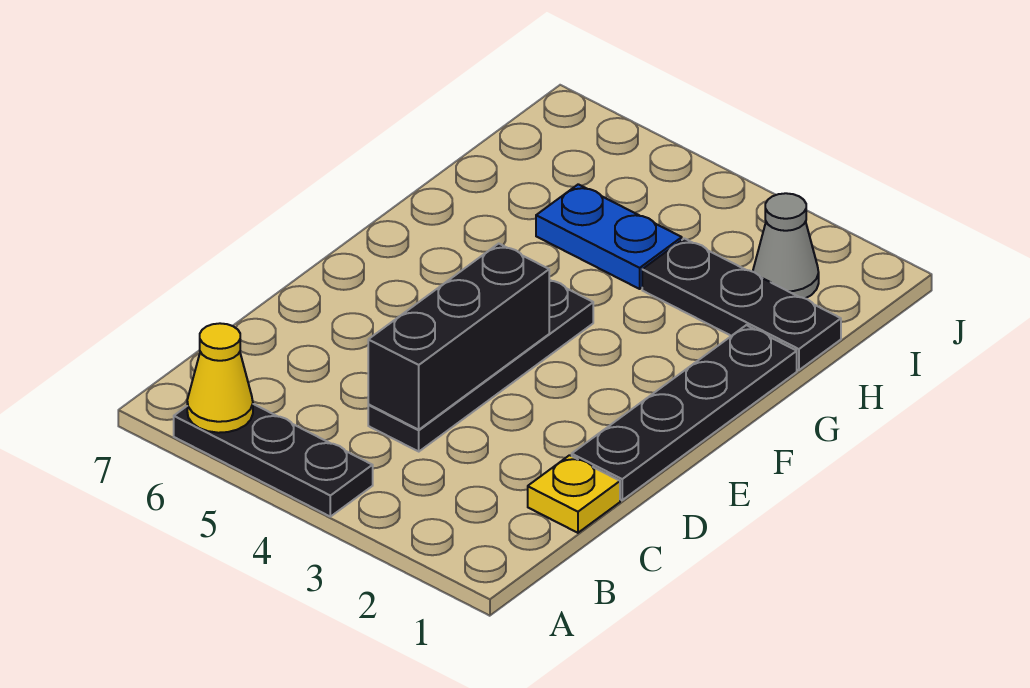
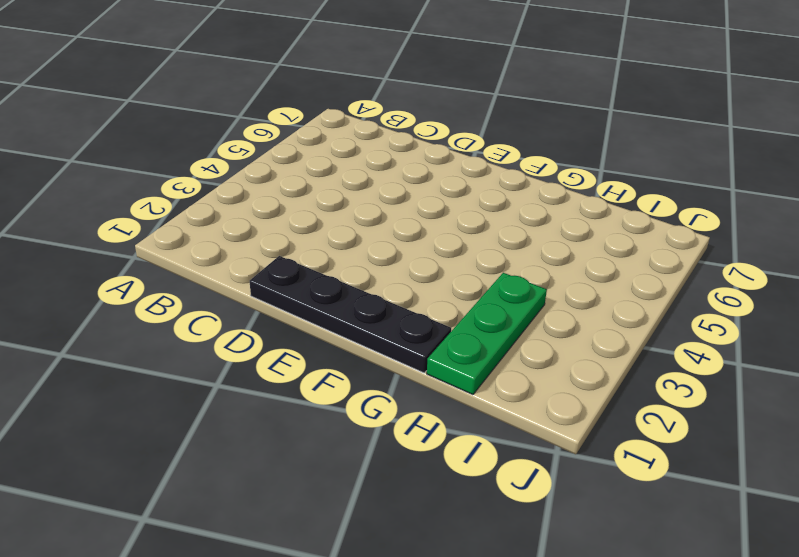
green 1x3 plate [427,273,547,395] -> black 1x3 plate [642,238,841,370]
none -> black 1x3 plate [174,404,373,517]
none -> yellow 1x1 plate [528,455,620,533]

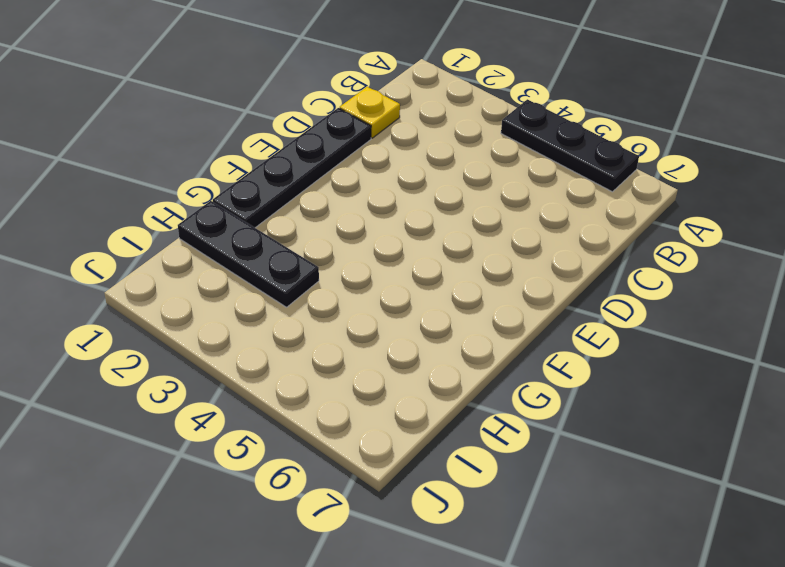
none -> black 1x4 plate [368,280,593,451]
none -> blue 1x2 plate [536,184,682,289]

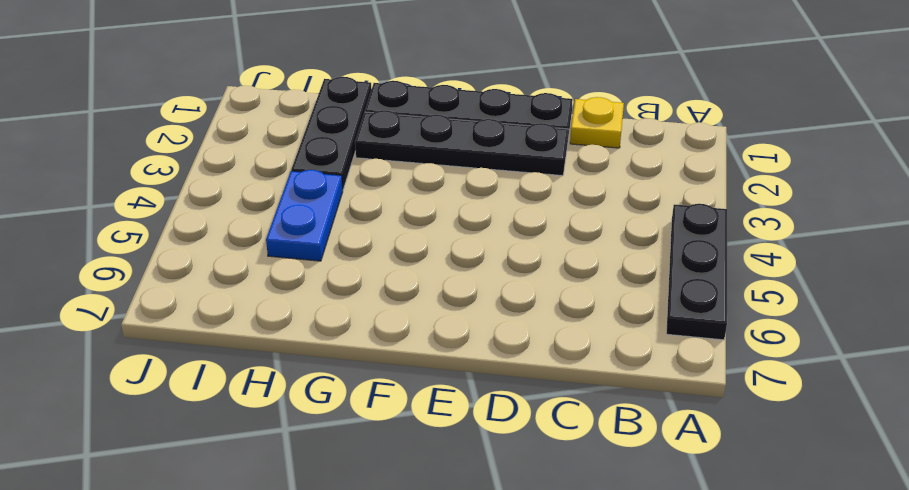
black 1x4 plate [355,110,568,176] -> black 1x4 plate moved to [368,280,593,451]
none -> grey 1x1 cone [753,193,819,298]
none -> yellow 1x1 cone [187,323,253,433]

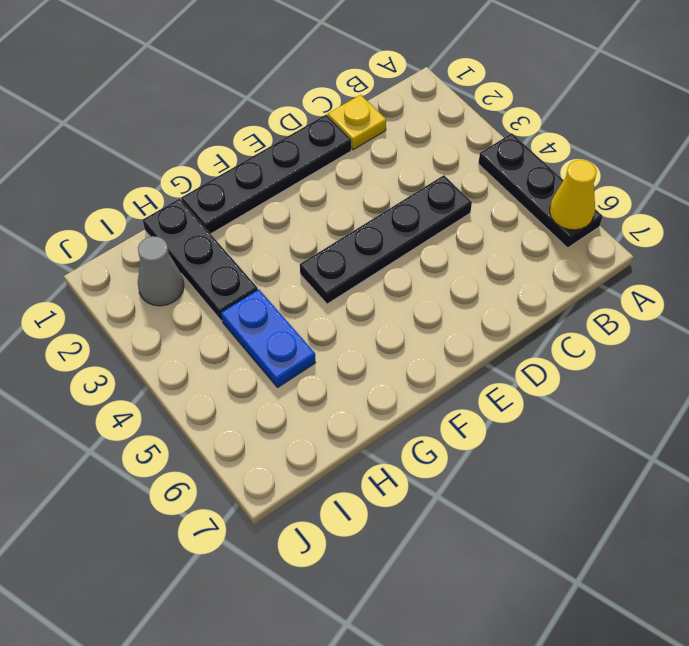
none -> black 1x3 brick [368,244,549,430]

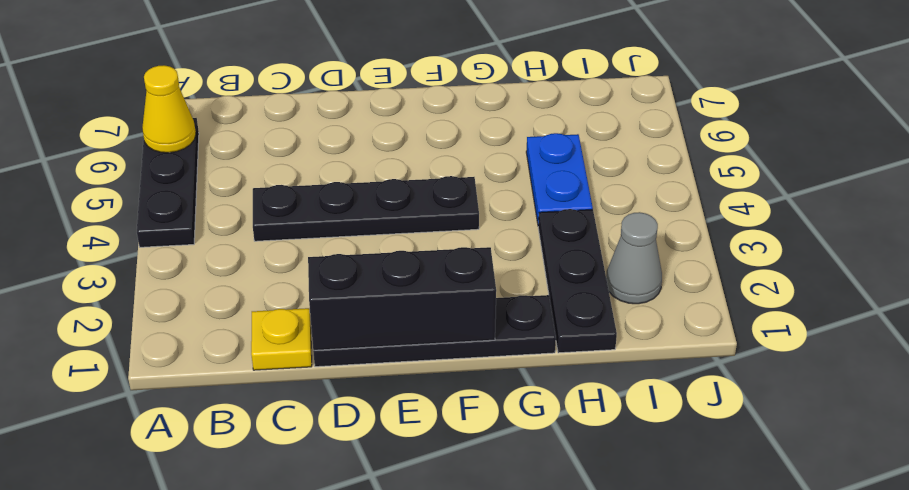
black 1x3 brick [308,247,496,350] -> black 1x3 brick moved to [368,244,549,430]

